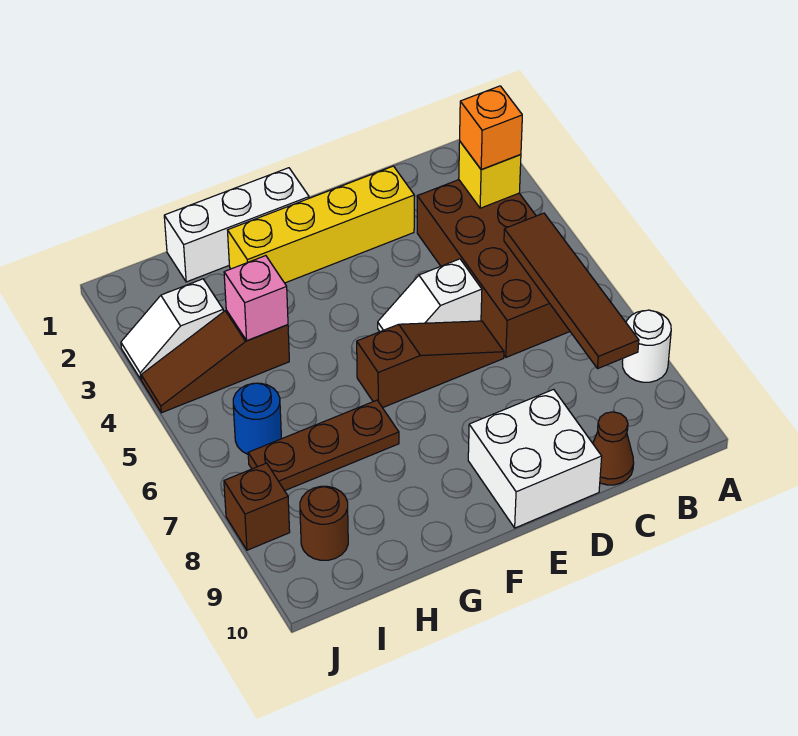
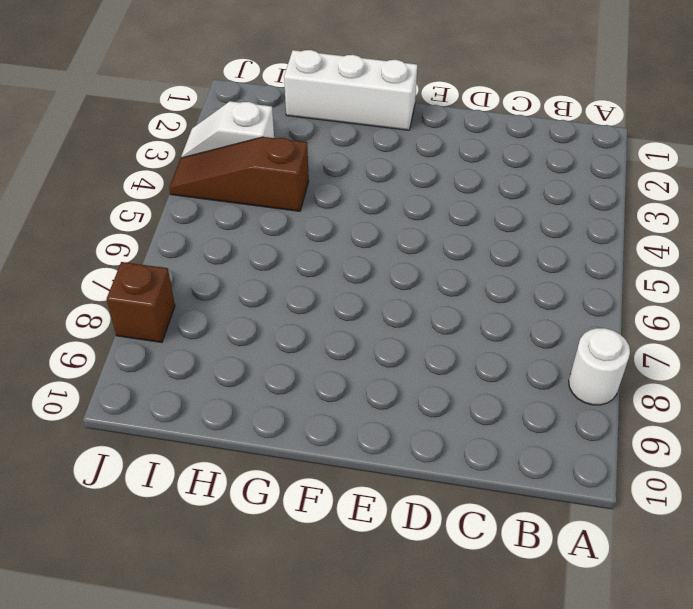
none -> brown 2x4 brick [417,180,570,357]
none -> brown 1x1 cone [593,412,634,485]
none -> yellow 1x4 brick [228,166,414,283]

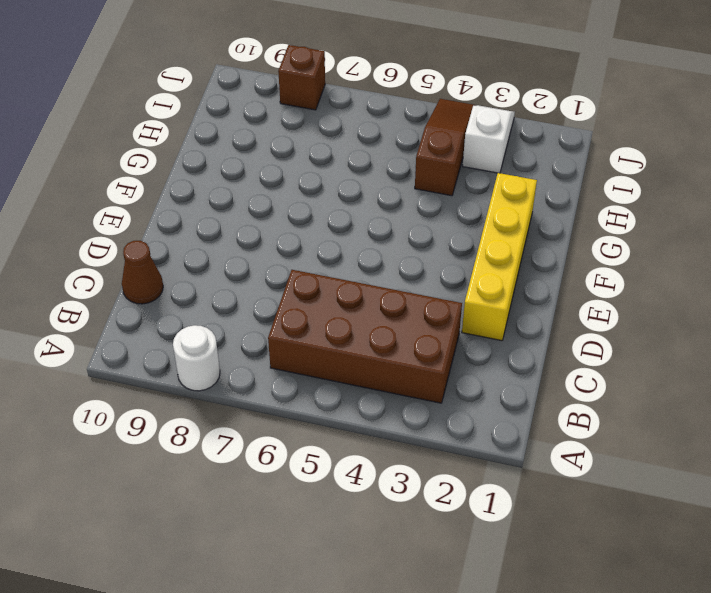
none -> white 1x2 slope [378,259,482,332]
none -> brown 1x3 slope [357,321,504,408]
none -> white 2x2 brick [468,389,602,528]

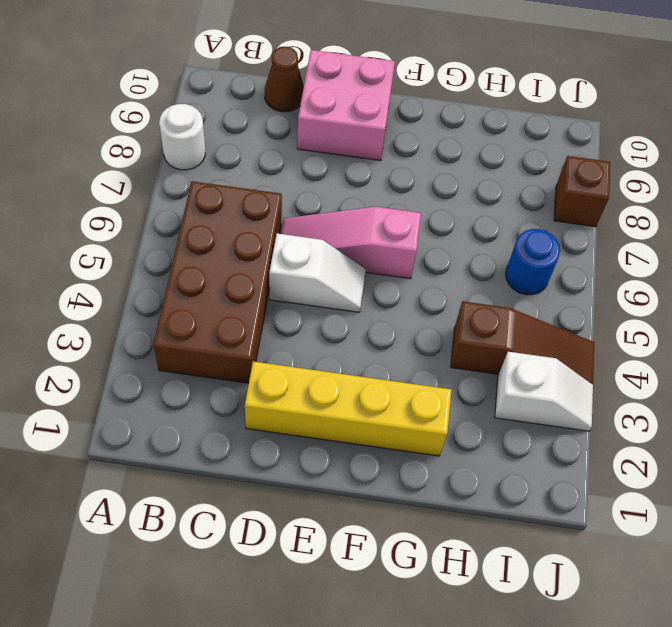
pink 1x3 slope [281,207,421,279] -> brown 1x3 slope [357,321,504,408]
pink 2x2 brick [297,50,395,161] -> white 2x2 brick [468,389,602,528]
none -> white 1x3 brick [164,168,309,282]
none -> brown 1x3 plate [248,400,399,491]
none -> brown 1x1 round brick [300,486,348,560]

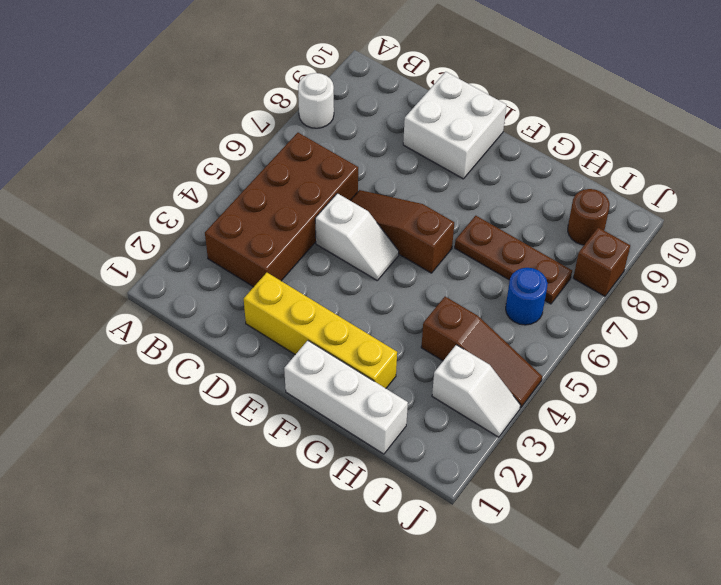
none -> brown 1x1 cone [593,412,634,485]
none -> yellow 1x1 brick [459,142,521,208]
none -> brown 1x4 tile [504,213,639,368]

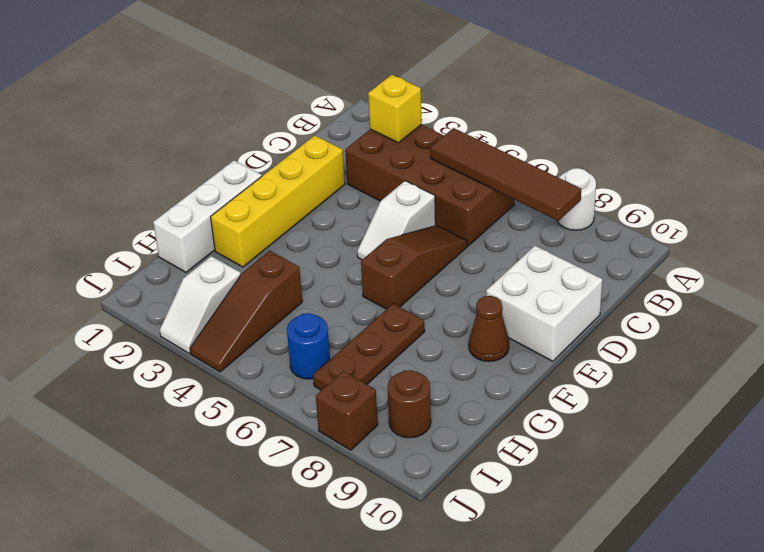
brown 1x1 cone [469,296,509,362] -> brown 1x1 cone moved to [593,412,634,485]
none -> pink 1x1 brick [224,256,288,340]
none -> orange 1x1 brick [460,86,522,170]

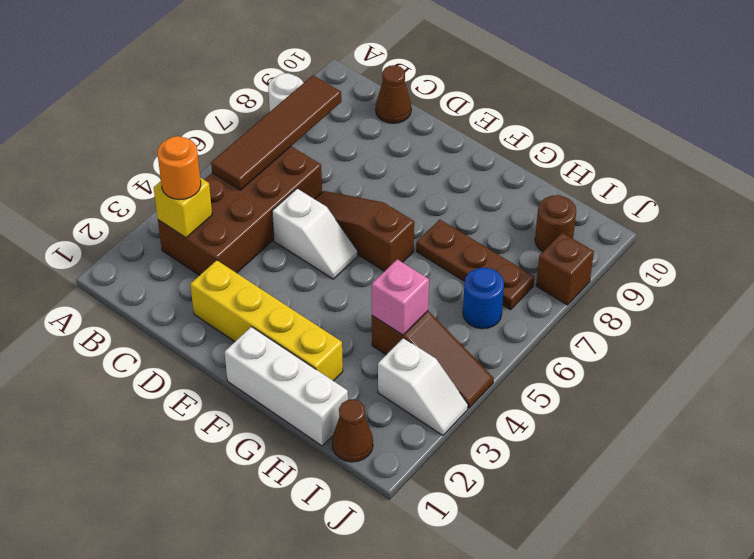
orange 1x1 round brick [157,136,201,200] -> orange 1x1 brick [460,86,522,170]
brown 1x1 cone [332,399,373,462] -> none
none -> white 2x2 brick [468,389,602,528]

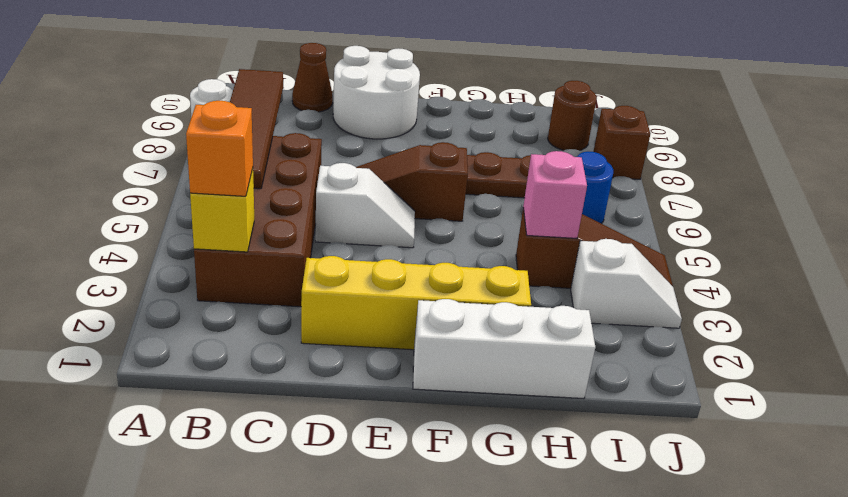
white 2x2 round brick [333,46,420,139] -> white 2x2 brick [468,389,602,528]

